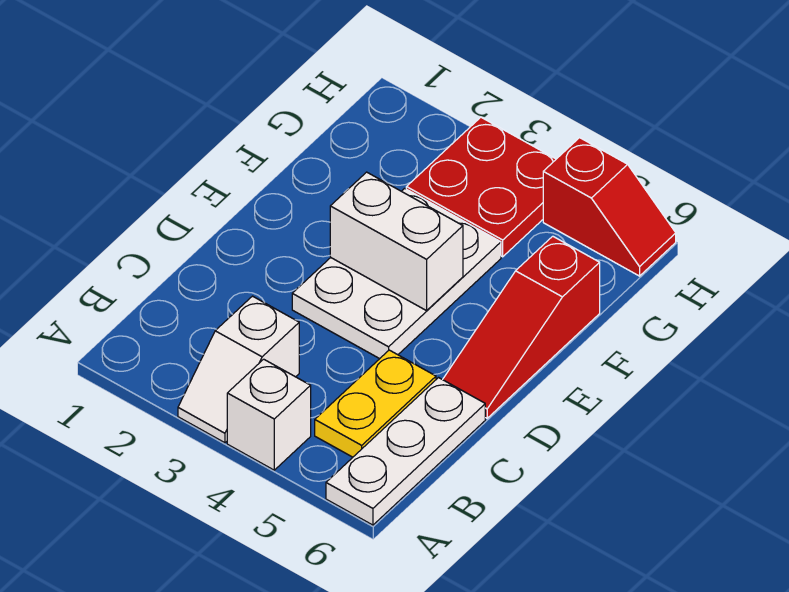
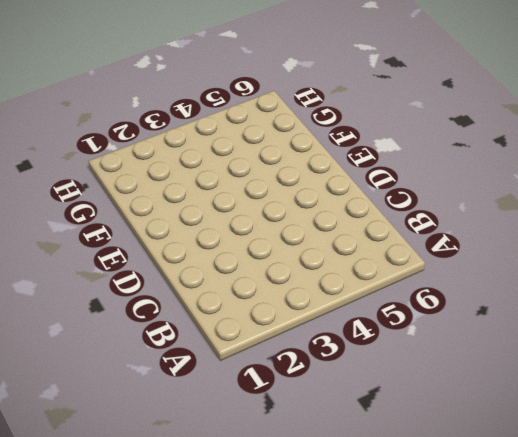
none -> white 1x2 slope [178,296,299,443]
none -> white 1x1 brick [227,359,311,470]

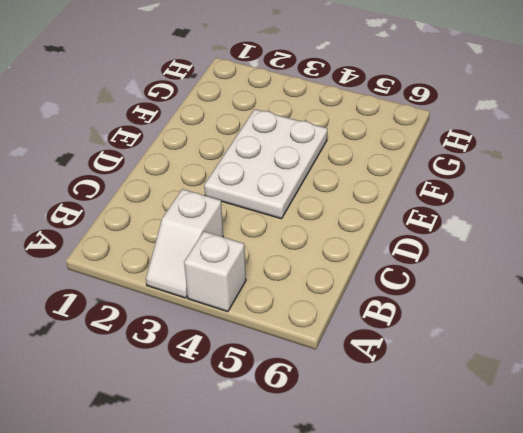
none -> white 1x3 plate [326,378,485,525]
none -> yellow 1x2 plate [315,350,436,457]

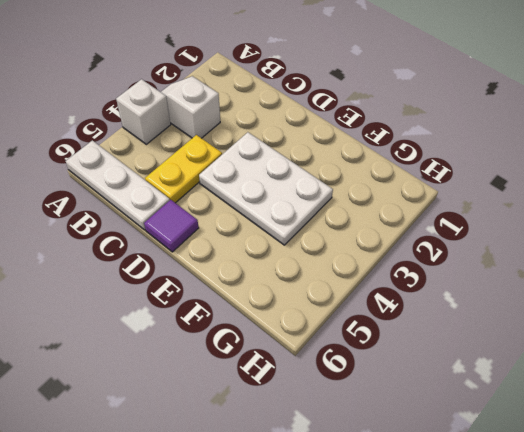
yellow 1x2 plate [145,135,222,203] -> yellow 1x2 plate turned to [315,350,436,457]
purple 1x1 tile [144,200,199,252] -> red 1x3 slope [443,236,600,418]
none -> red 2x2 plate [406,117,556,257]
none -> red 1x2 slope [543,138,676,276]

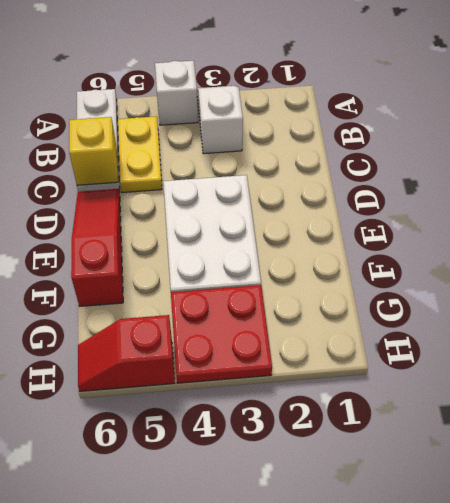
yellow 1x1 brick [69,117,118,185] -> none
none -> white 1x2 brick [330,172,463,311]

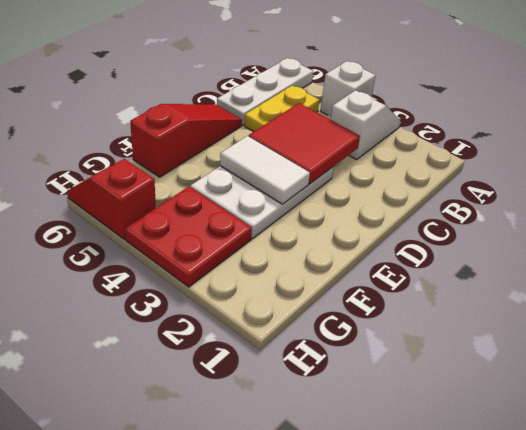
red 2x2 tile [249,103,360,184] -> none
white 1x2 tile [220,136,310,204] -> white 1x2 brick [330,172,463,311]

